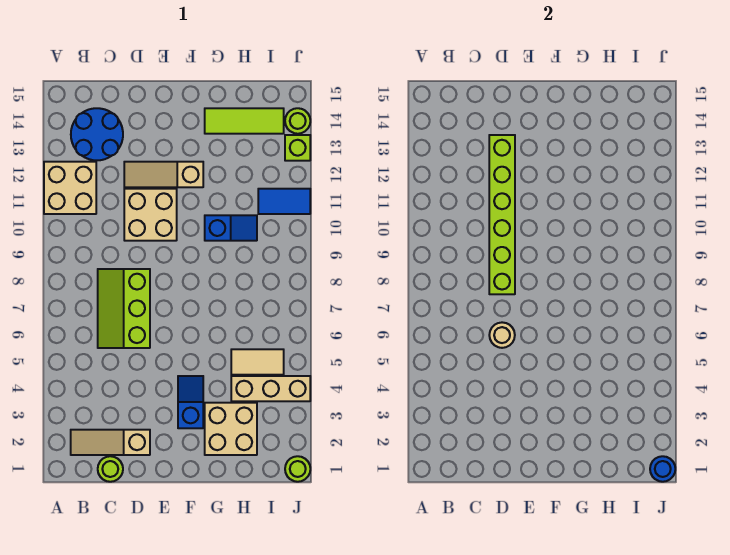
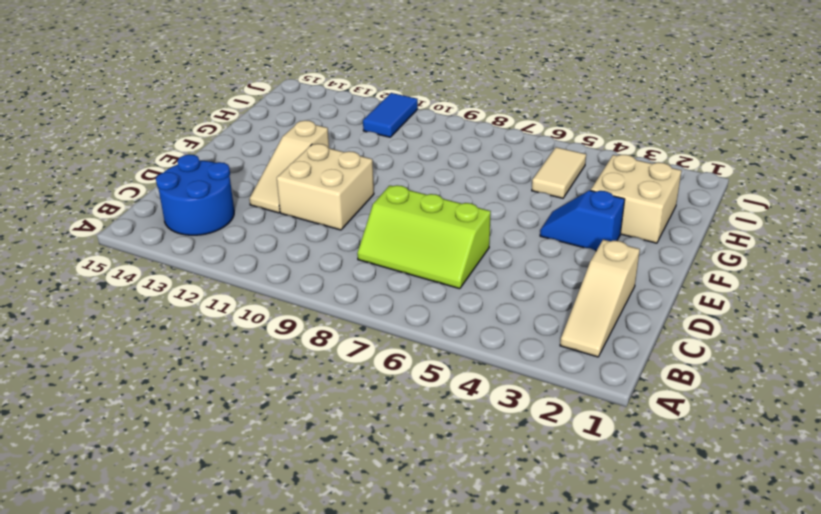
none -> tan 2x2 brick [44,162,96,214]
none -> lime 1x1 round brick [98,456,123,482]
none -> blue 1x2 slope [205,215,257,241]

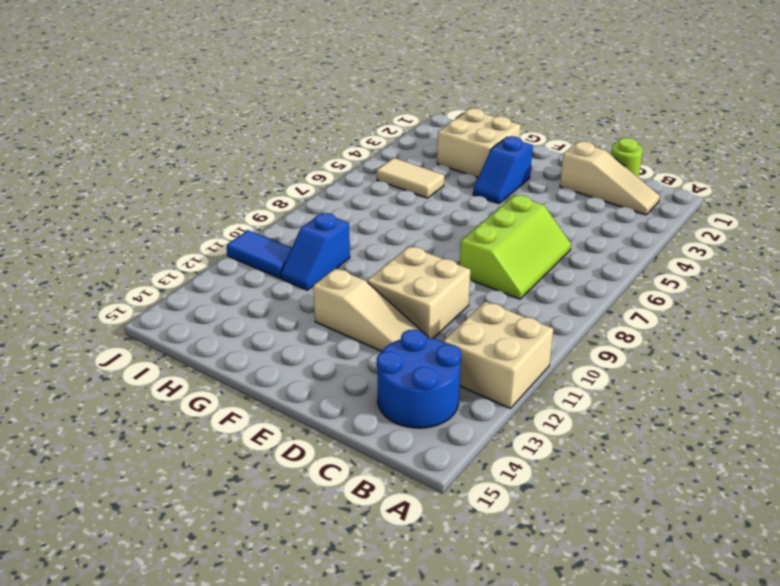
blue 1x2 slope [281,213,350,290] -> blue 1x2 slope turned to [205,215,257,241]
none -> lime 1x3 tile [205,108,284,134]
none -> tan 1x3 brick [231,376,310,401]
none -> lime 1x1 round brick [285,456,310,482]

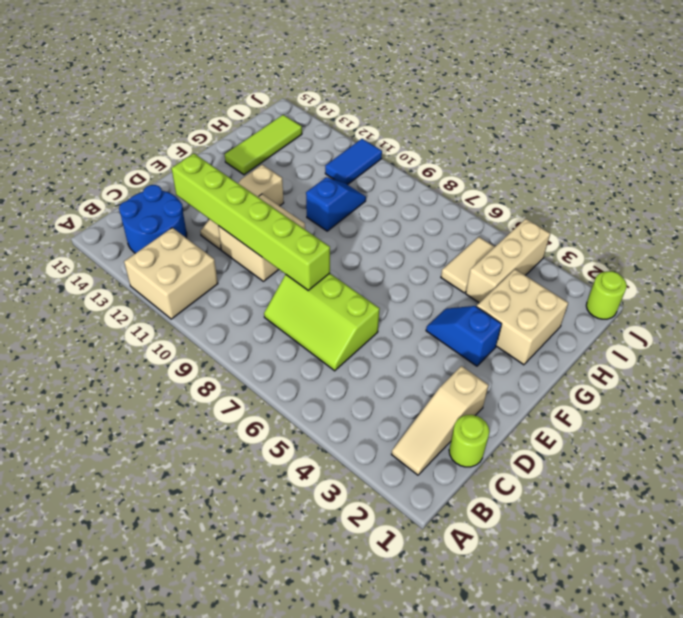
none -> lime 1x1 brick [285,135,310,161]
none -> lime 1x1 round brick [285,108,310,134]
none -> tan 1x1 round brick [489,322,515,348]

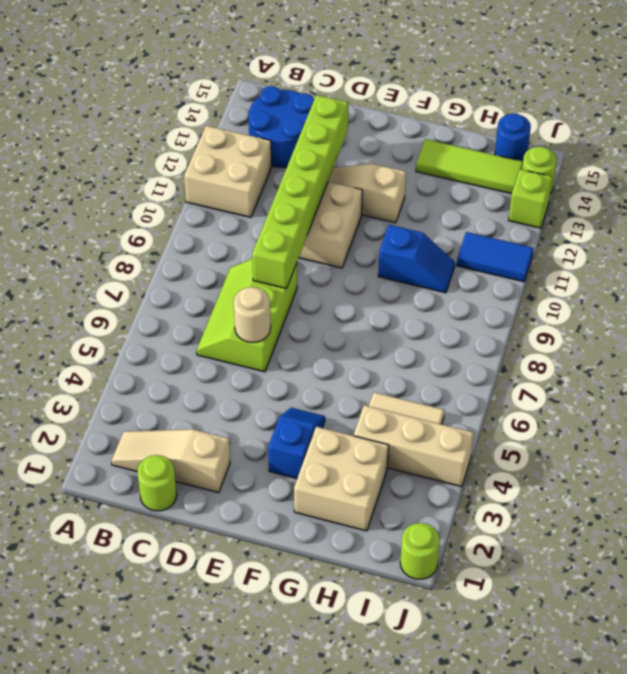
blue 1x1 round brick [495,114,531,161] -> blue 1x1 round brick moved to [650,456,675,482]

